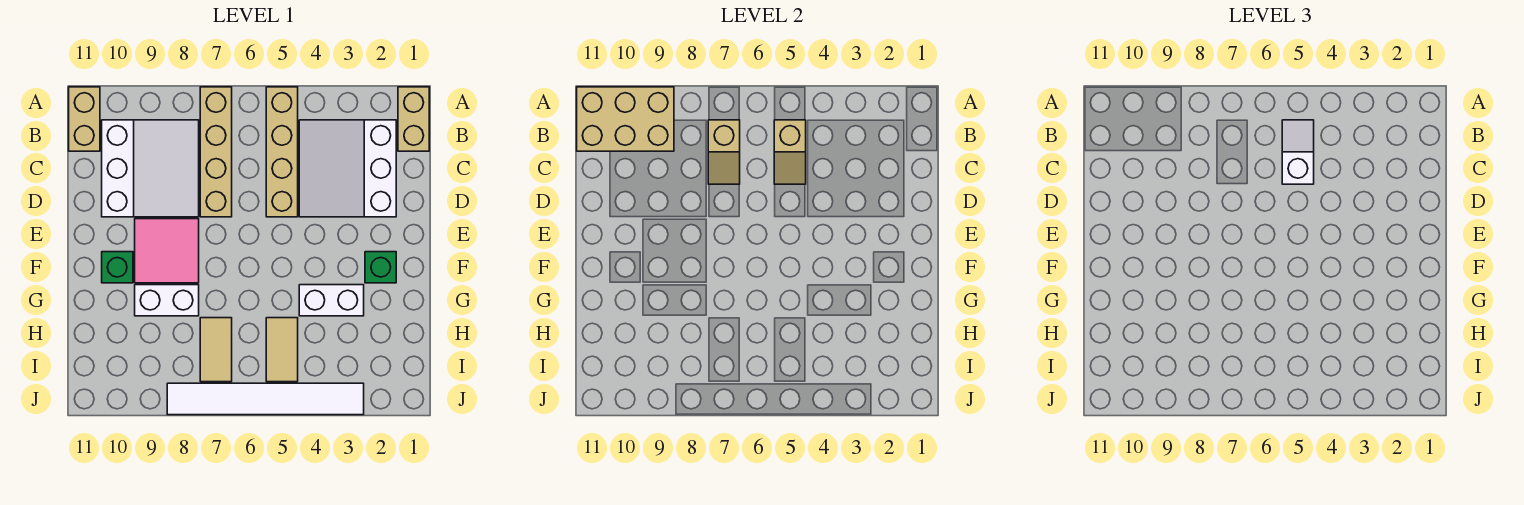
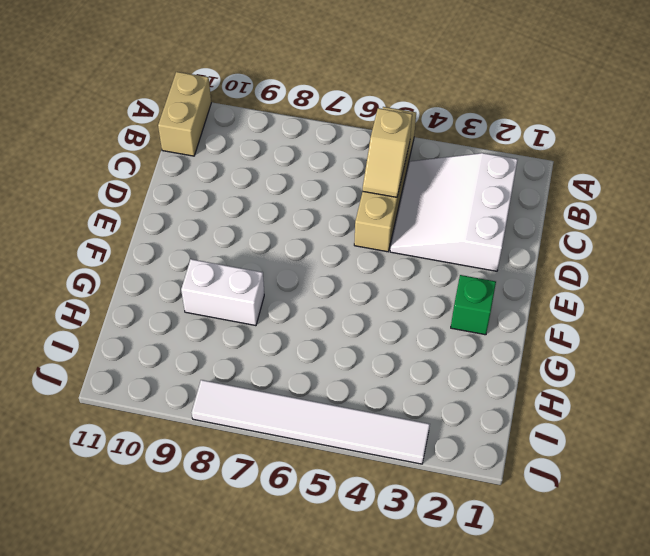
none -> tan 1x2 brick [398,87,429,151]
none -> tan 1x4 brick [200,87,232,217]
none -> white 3x3 slope [102,120,199,217]

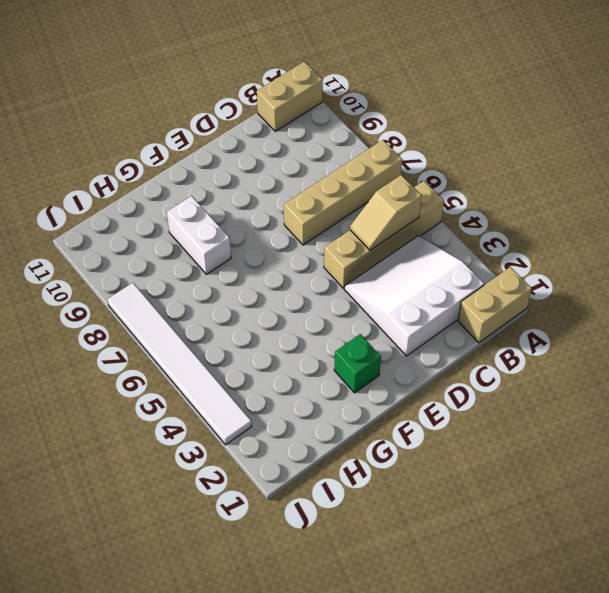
none -> white 3x3 slope [102,120,199,217]
none -> pink 2x2 tile [135,219,199,283]
none -> green 1x1 brick [102,252,133,283]

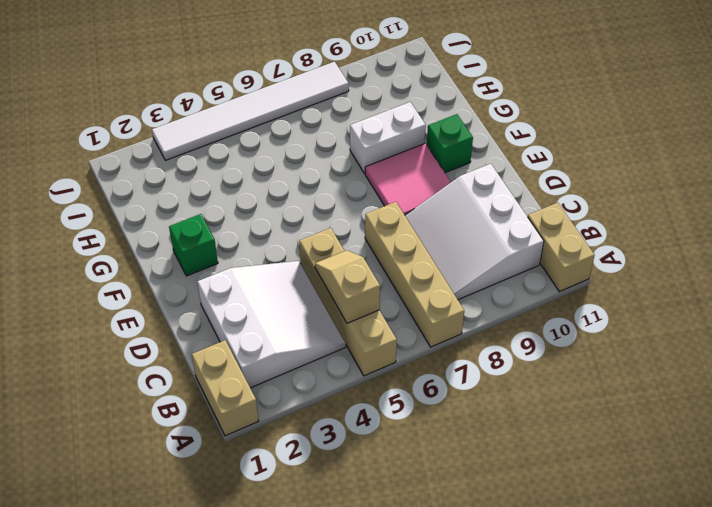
none -> white 1x2 brick [299,285,364,316]
none -> tan 1x2 tile [266,318,298,382]
none -> tan 1x2 tile [200,318,232,382]

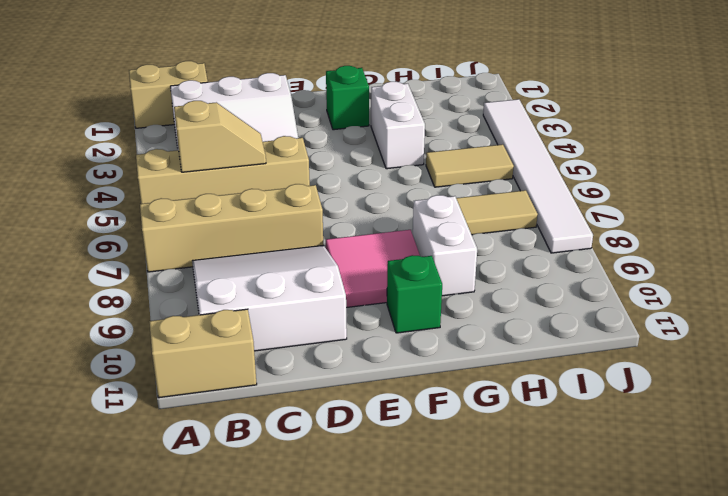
none -> tan 2x3 brick [577,87,674,151]
none -> tan 1x2 slope [708,120,740,184]
none -> white 1x2 slope [1282,120,1314,184]

